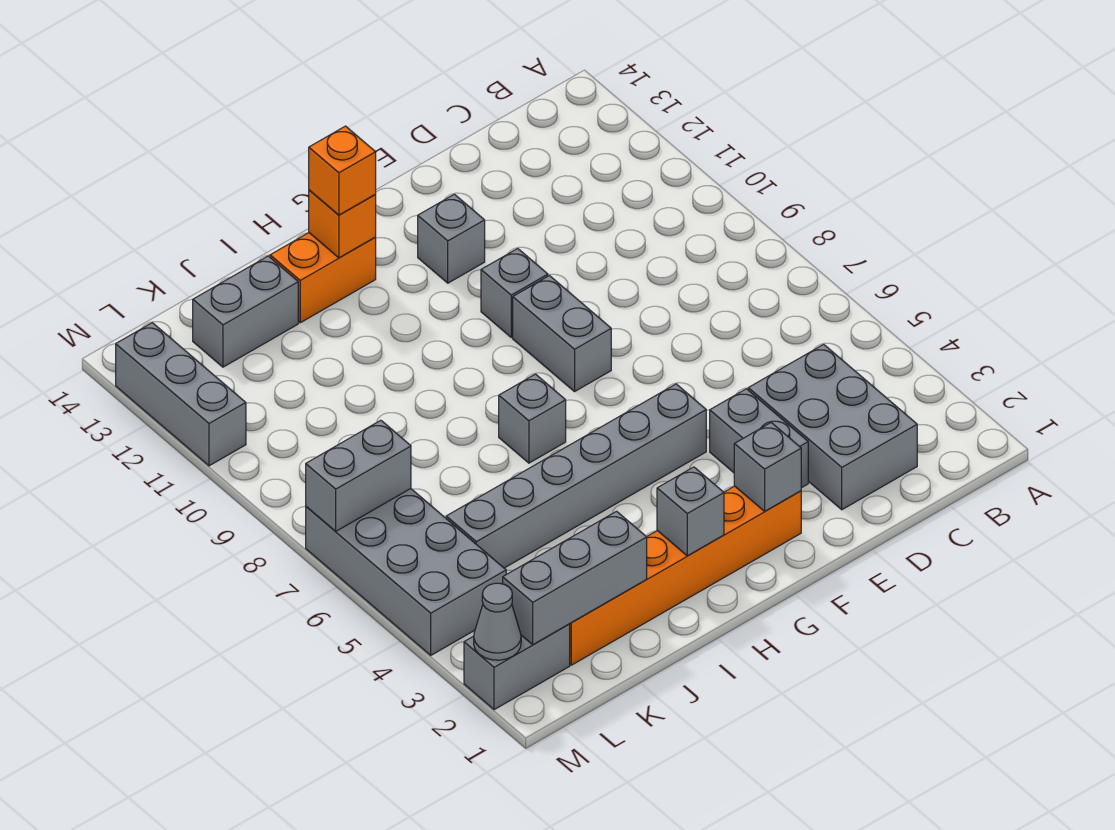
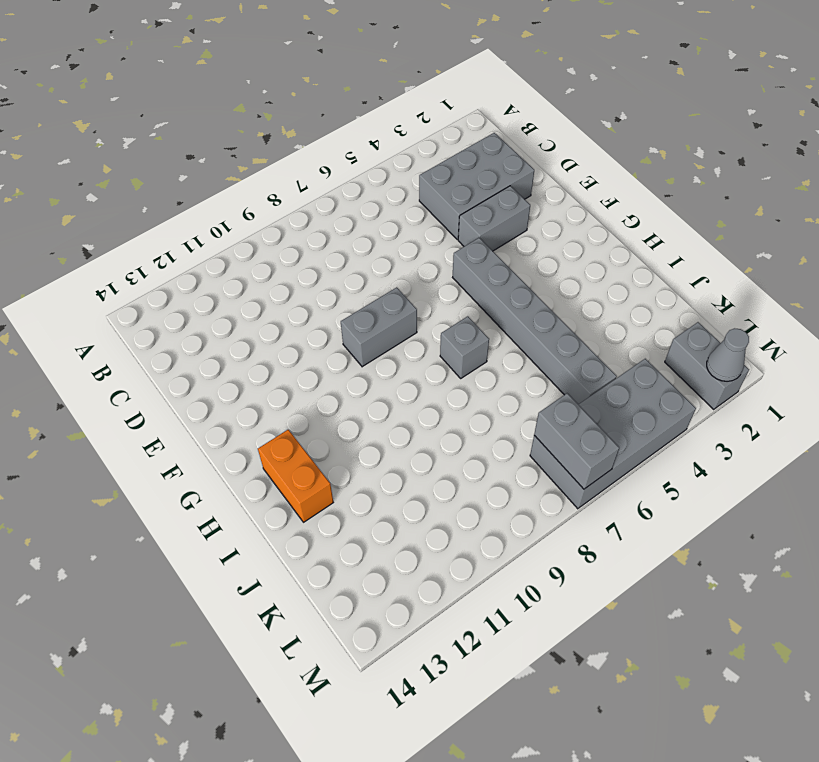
none -> orange 1x6 brick [570,486,801,665]
none -> grey 1x1 brick [481,249,548,337]
none -> grey 1x1 brick [418,194,485,283]

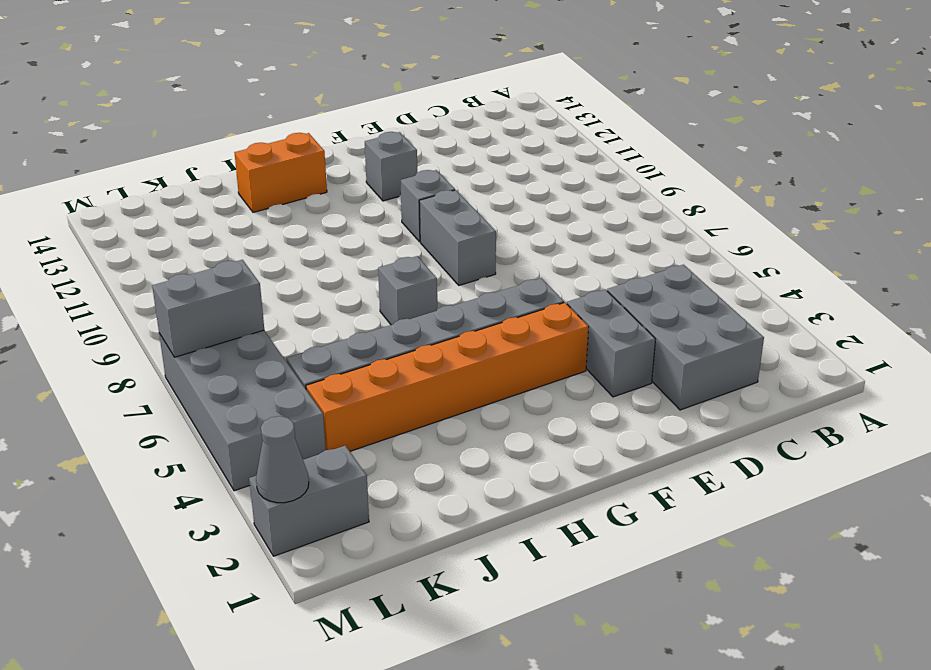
orange 1x6 brick [306,303,588,451] -> orange 1x6 brick moved to [570,486,801,665]
none -> grey 1x2 brick [193,256,298,367]
none -> grey 1x3 brick [116,323,246,466]
none -> grey 1x1 brick [734,423,801,511]

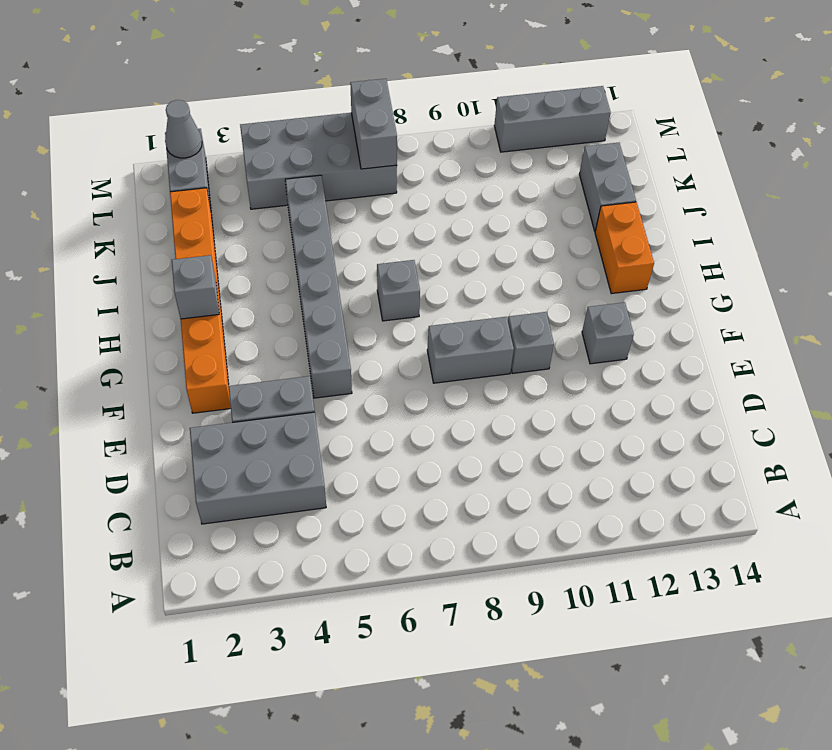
none -> grey 1x1 brick [734,423,801,511]
none -> orange 1x1 brick [309,190,376,258]
none -> grey 1x3 brick [503,511,647,645]

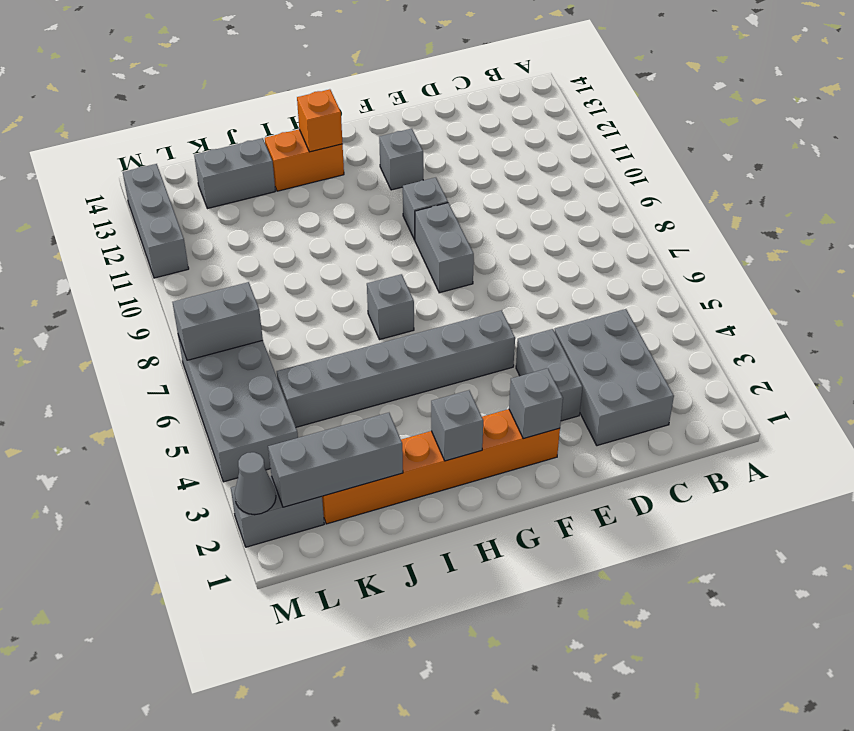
none -> orange 1x1 brick [309,126,376,215]

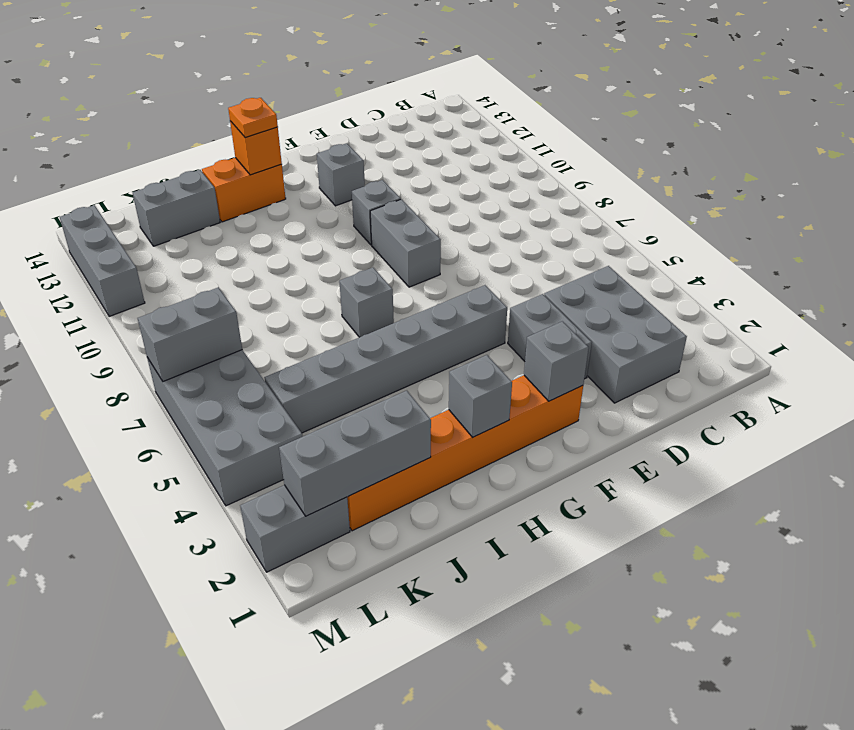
orange 1x1 plate [228,98,278,138] -> orange 1x1 brick [309,126,376,215]
none -> grey 1x1 cone [474,583,521,660]

